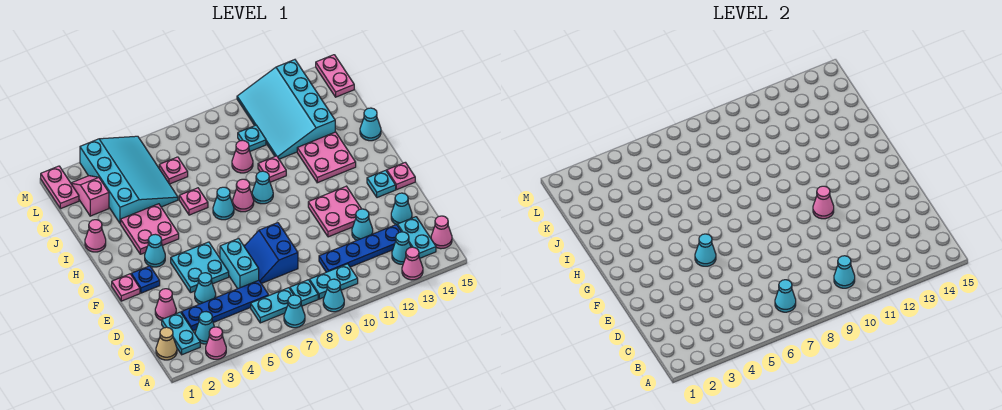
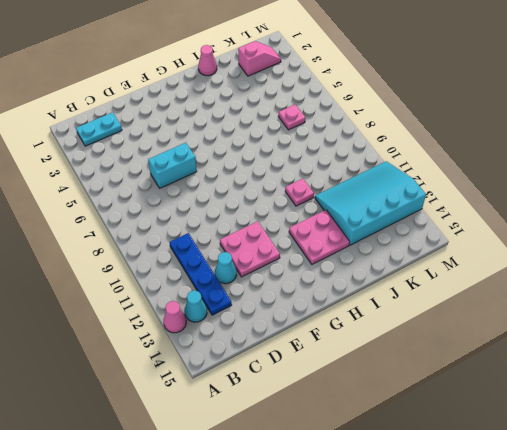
none -> pink 1x1 cone [206,327,226,359]
none -> cyan 1x1 cone [284,295,305,328]
none -> cyan 1x1 cone [323,279,344,312]
none -> tan 1x1 cone [156,327,177,360]

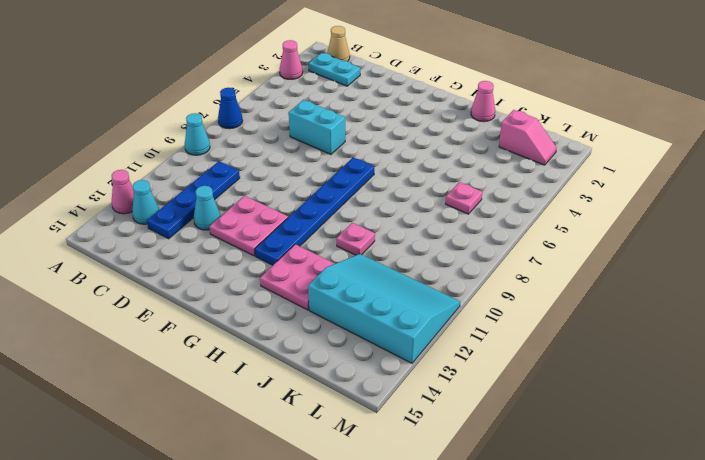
blue 1x1 cone [218,88,243,129] -> cyan 1x1 cone [284,295,305,328]
blue 1x6 plate [255,157,374,265] -> none
none -> cyan 1x1 cone [195,312,214,344]
none -> cyan 1x2 plate [251,288,293,323]
none -> cyan 1x1 plate [290,280,318,306]
none -> cyan 1x2 plate [310,264,358,299]

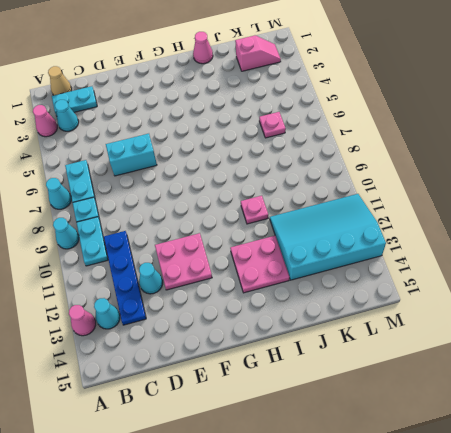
none -> cyan 1x2 plate [398,217,436,258]
none -> pink 1x1 cone [431,216,452,249]
none -> blue 1x4 plate [181,280,269,331]
none -> pink 1x1 cone [155,289,176,321]

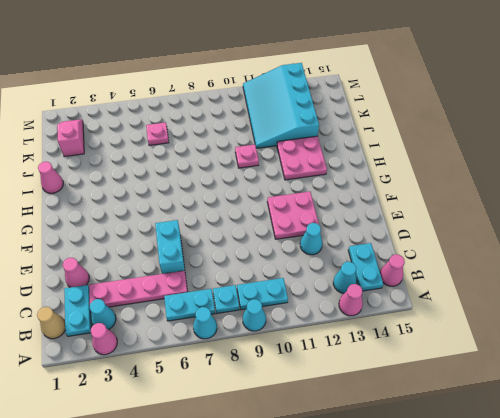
pink 1x4 plate [89,271,188,307] -> blue 1x4 plate [181,280,269,331]
none -> blue 1x4 plate [319,224,401,272]
none -> cyan 1x1 cone [195,273,216,304]
none -> blue 2x2 slope [244,223,298,284]
none -> cyan 1x1 cone [391,193,412,225]

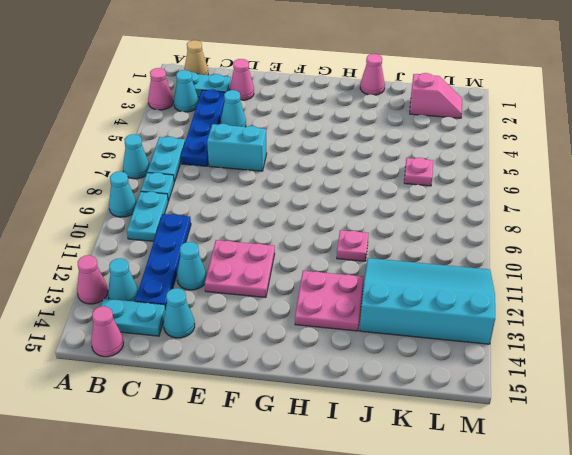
none -> blue 2x2 slope [244,223,298,284]
none -> cyan 2x2 plate [171,242,229,293]
none -> pink 1x1 plate [112,274,140,301]
none -> blue 1x1 plate [131,266,160,293]

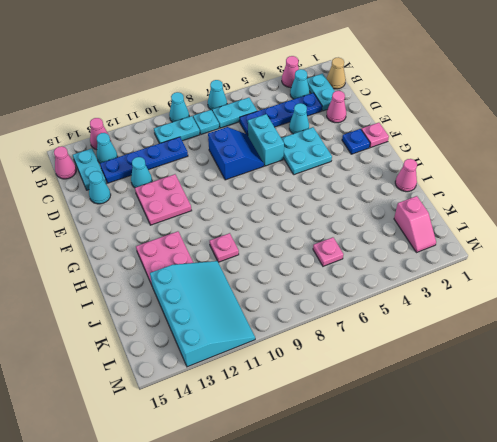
none -> cyan 1x1 plate [367,170,396,198]
none -> pink 1x1 plate [387,162,415,190]
none -> cyan 1x1 cone [145,234,165,267]
none -> pink 2x2 plate [121,204,179,254]

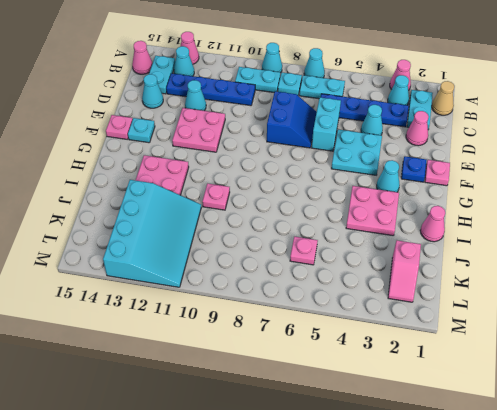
none -> cyan 1x1 cone [213,187,234,220]
none -> pink 1x1 cone [233,179,254,212]
none -> cyan 1x1 cone [252,171,273,204]
none -> pink 1x1 plate [179,188,208,215]

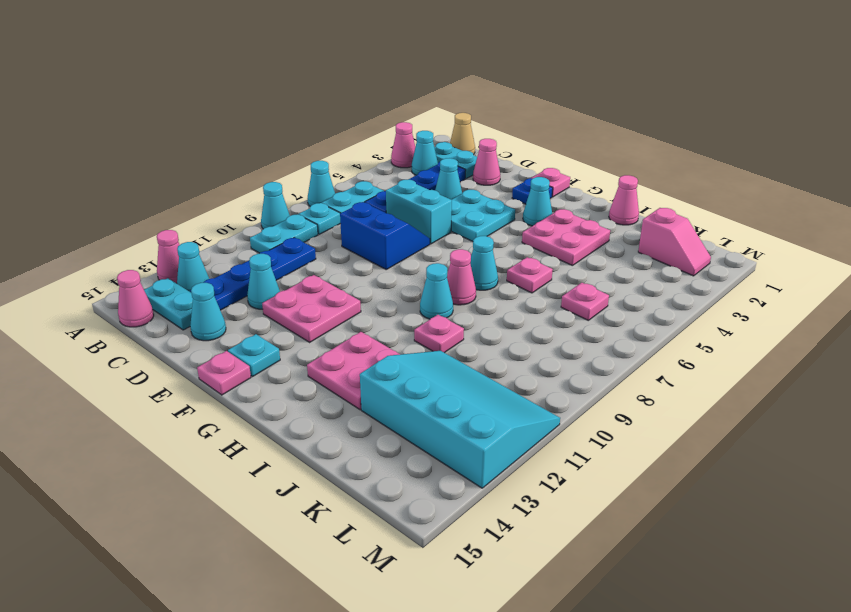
none -> cyan 1x1 cone [360,108,381,141]
none -> cyan 3x4 slope [80,136,178,224]
none -> pink 1x1 cone [232,140,253,173]
none -> cyan 1x1 plate [238,125,266,151]

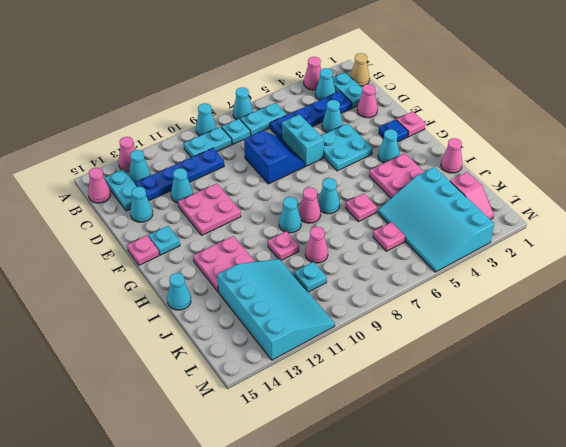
none -> pink 1x2 plate [41,166,79,209]
none -> pink 1x2 plate [316,55,354,97]
none -> cyan 1x1 cone [775,280,796,312]
none -> cyan 1x1 cone [834,256,855,288]

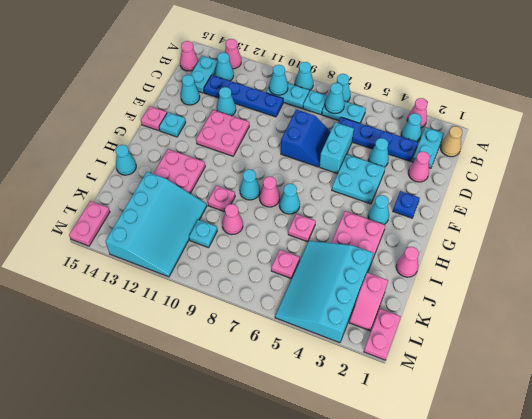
none -> pink 1x1 plate [112,274,140,301]
none -> cyan 1x1 cone [695,234,716,266]
none -> pink 1x1 cone [813,186,834,219]

